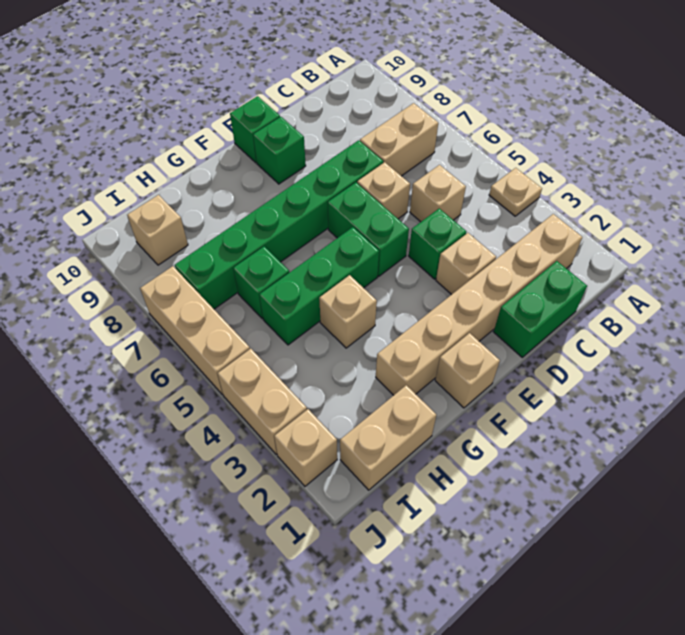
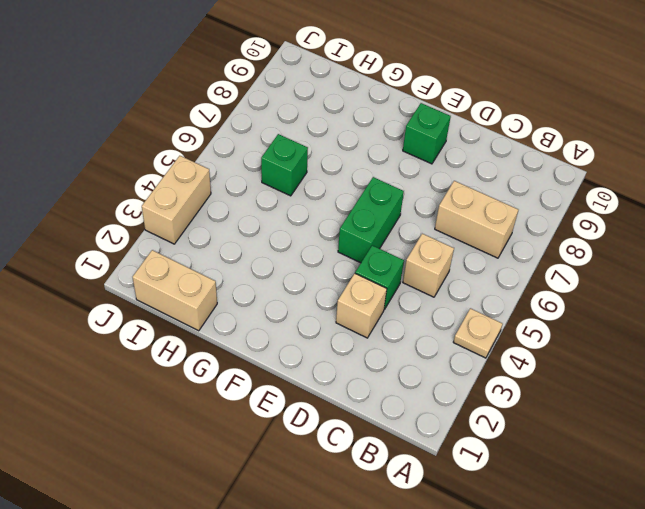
none -> tan 1x6 brick [376,214,582,395]
none -> green 1x2 brick [494,261,587,357]
none -> tan 1x1 brick [357,162,410,219]

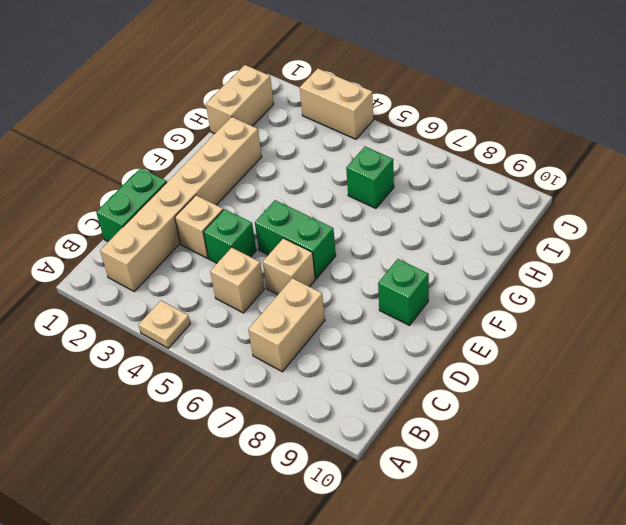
none -> green 1x6 brick [175,140,383,309]
none -> green 1x1 brick [230,96,280,163]
none -> tan 1x1 brick [435,333,500,408]

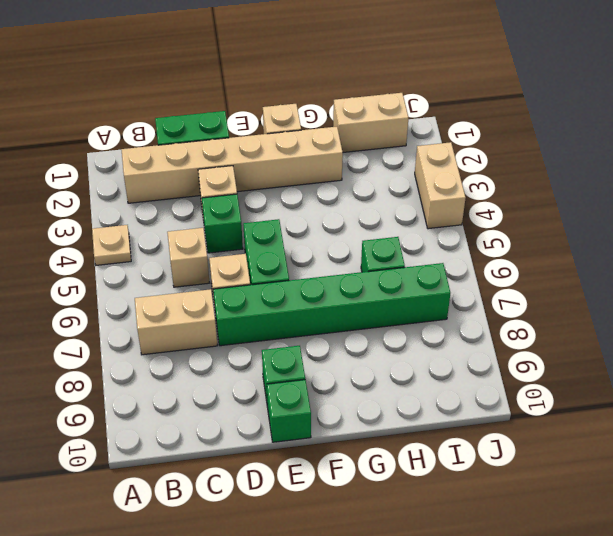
none -> green 1x3 brick [259,227,379,345]
none -> tan 1x1 brick [319,275,377,348]
none -> tan 1x1 brick [127,195,188,265]

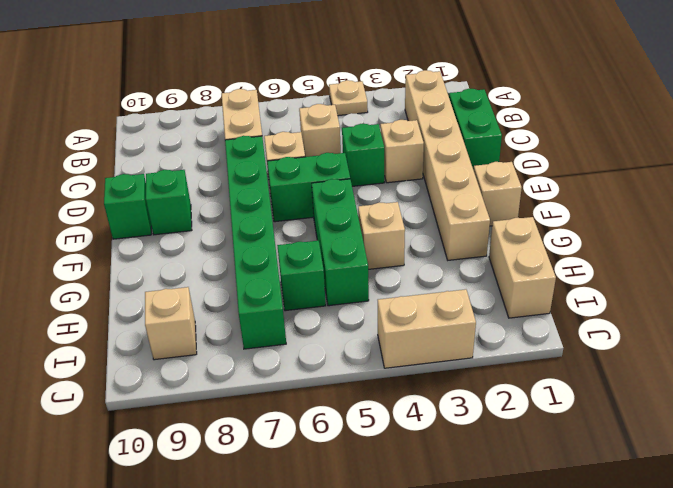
none -> tan 1x1 brick [274,409,337,486]
none -> tan 1x3 brick [140,266,250,395]

